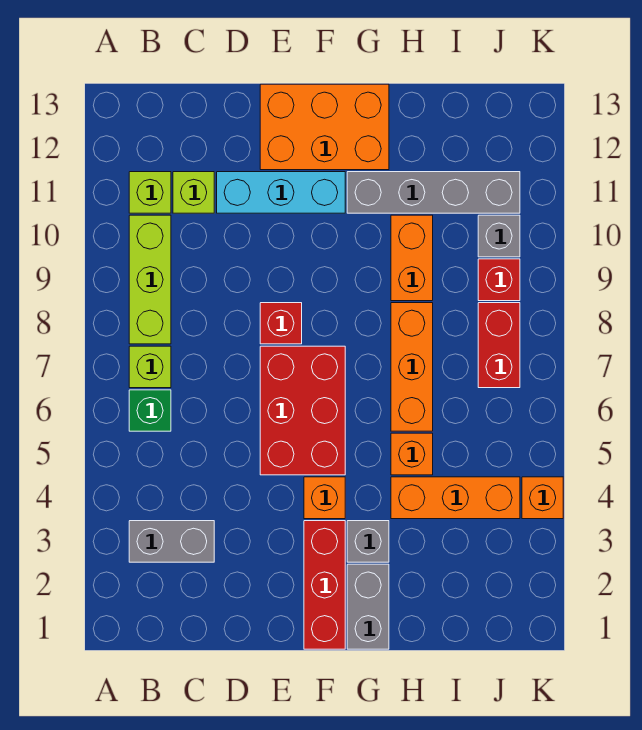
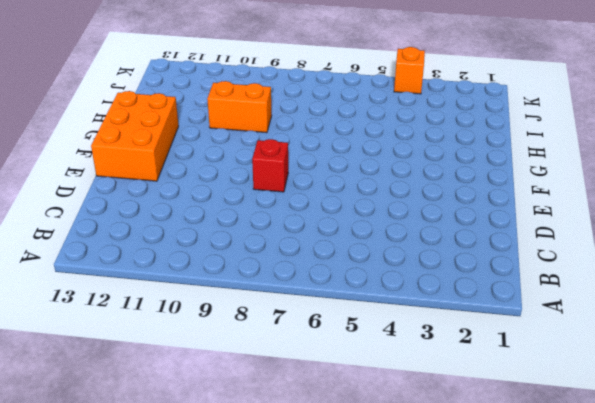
none -> grey 1x2 brick [129,521,214,562]
none -> green 1x1 brick [129,390,171,431]
none -> lime 1x1 brick [129,346,171,388]

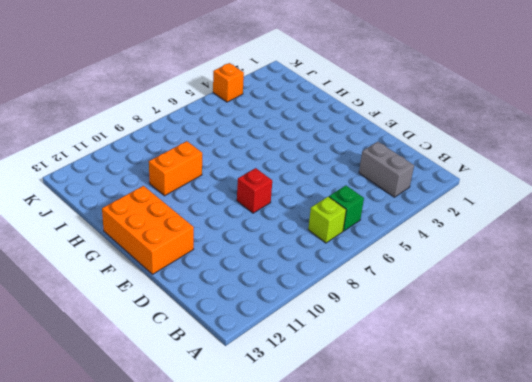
none -> lime 1x3 brick [129,215,171,344]
none -> lime 1x1 brick [129,172,171,213]
none -> lime 1x1 brick [173,172,214,213]

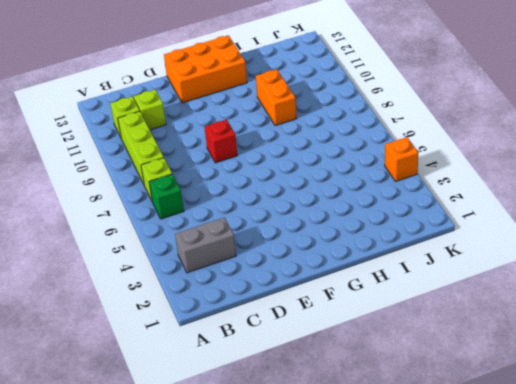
none -> cyan 1x3 brick [217,172,345,213]
none -> red 2x3 brick [260,346,345,475]
none -> red 1x3 brick [304,521,345,649]

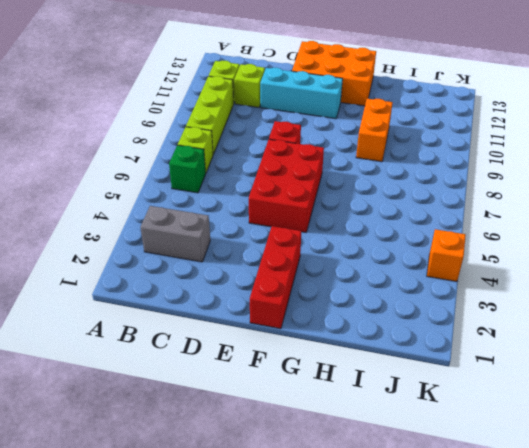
none -> orange 1x1 brick [304,477,345,519]
none -> grey 1x2 brick [347,564,389,649]
none -> grey 1x1 brick [347,521,389,562]

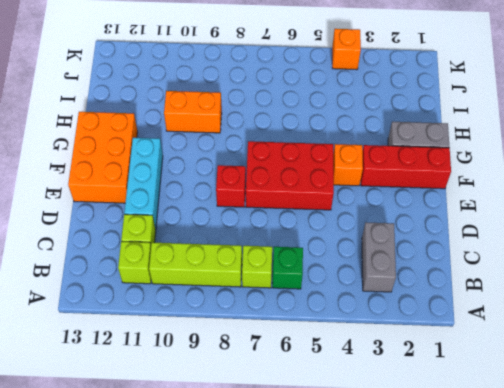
none -> grey 1x1 brick [347,521,389,562]
none -> grey 1x4 brick [347,172,520,213]
none -> orange 1x3 brick [391,477,520,519]

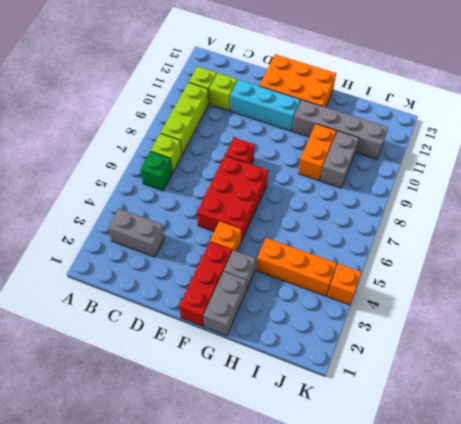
grey 1x2 brick [320,131,359,188] -> none
none -> orange 1x1 brick [391,433,433,475]
none -> orange 1x3 brick [391,303,433,431]
none -> red 1x2 brick [478,303,520,388]

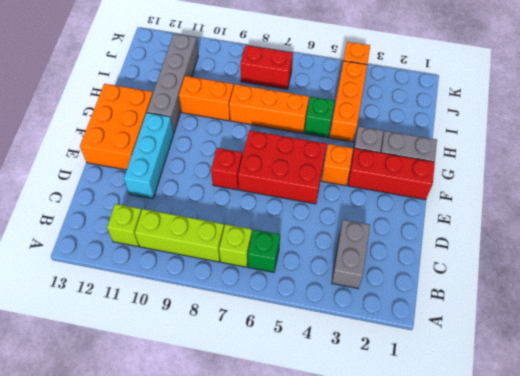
green 1x1 brick [305,97,335,138] -> orange 1x1 brick [391,433,433,475]
none -> lime 1x1 brick [173,172,214,213]
none -> red 1x1 brick [478,259,520,301]
none -> grey 1x1 brick [478,215,520,257]

